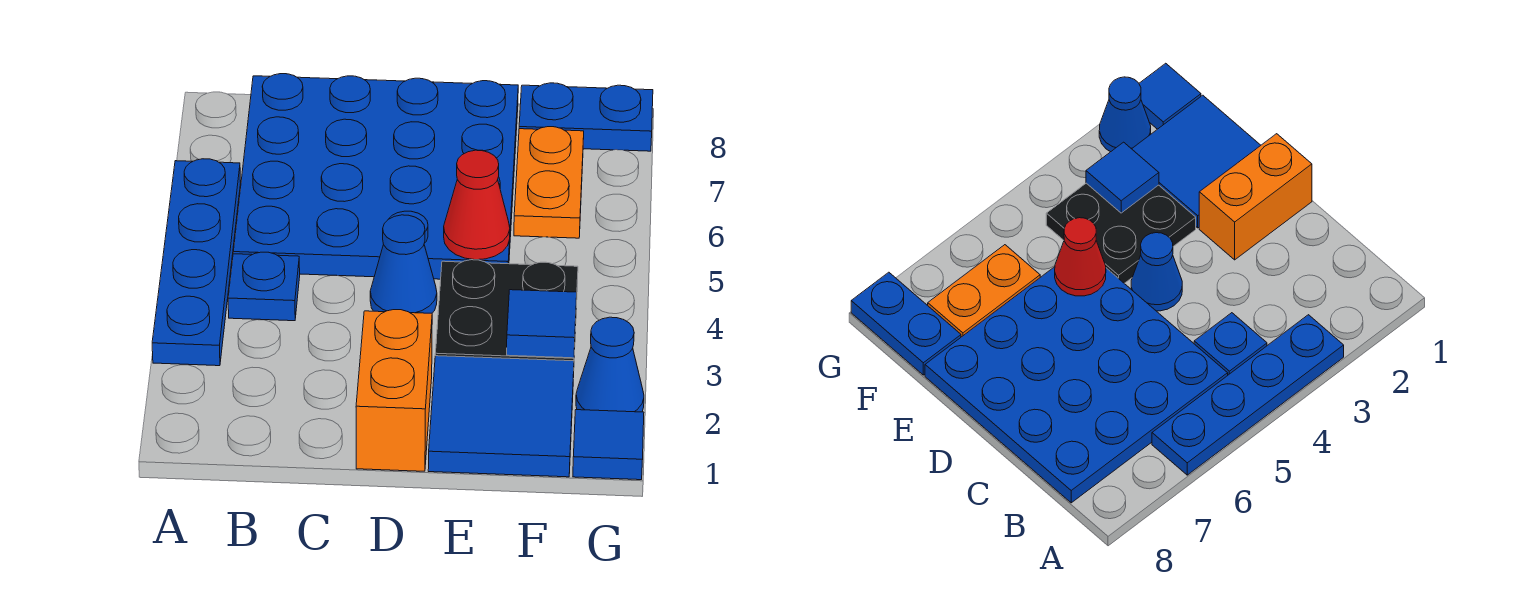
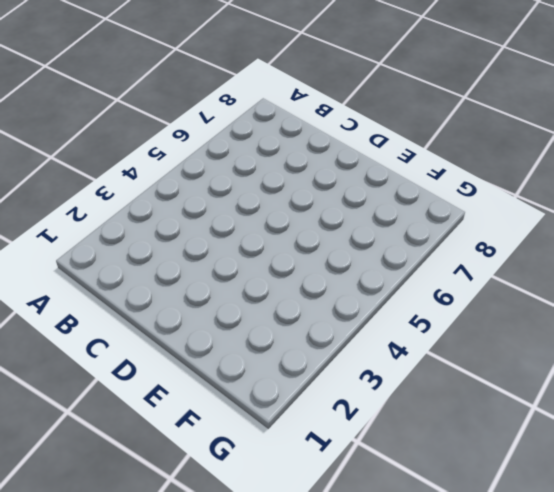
none -> blue 1x4 plate [152,159,240,366]
none -> blue 1x1 plate [228,252,300,321]
none -> blue 4x4 plate [233,74,518,279]

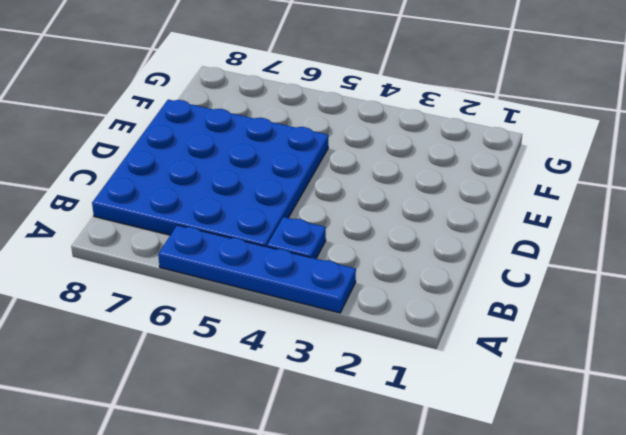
none -> orange 1x2 brick [356,310,432,471]
none -> blue 1x1 cone [370,215,437,313]
none -> blue 2x2 tile [428,356,574,477]

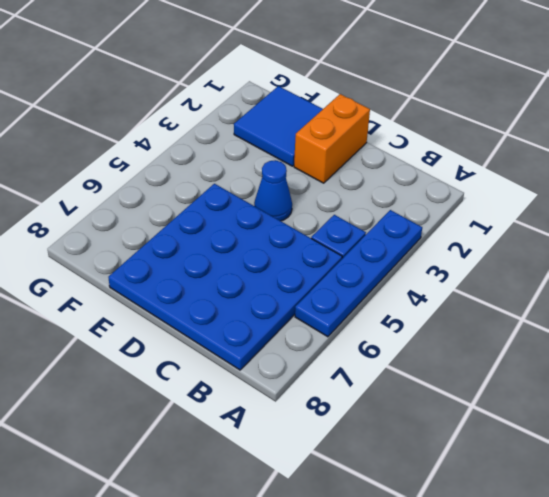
none -> black 2x2 plate [435,260,578,361]
none -> orange 1x2 plate [514,127,584,238]
none -> blue 1x2 plate [519,83,653,151]

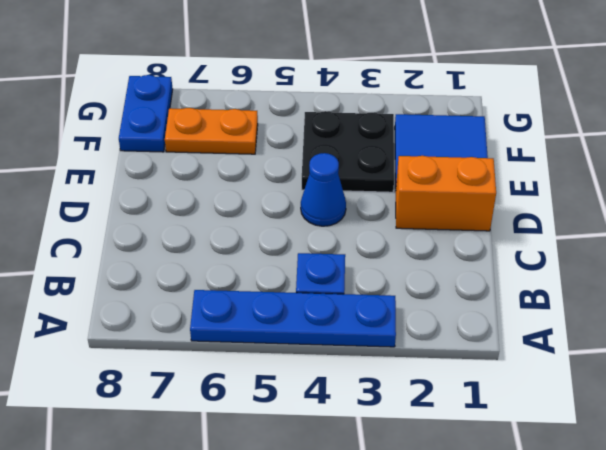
none -> blue 4x4 plate [233,74,518,279]
none -> blue 1x1 tile [573,410,644,480]
none -> blue 1x1 cone [576,317,644,412]

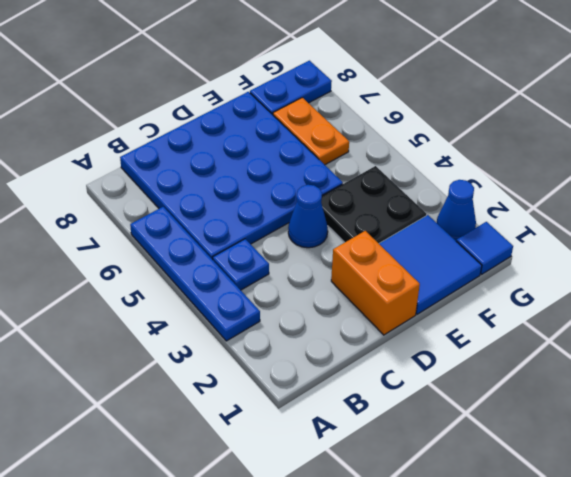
none -> red 1x1 cone [444,150,510,260]
none -> blue 1x1 tile [507,290,577,358]

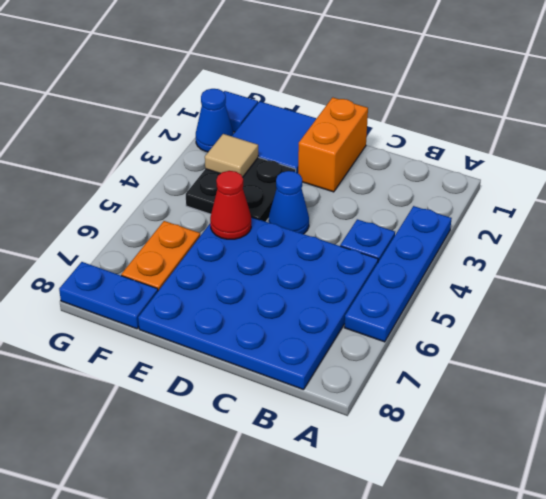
tan 1x1 tile [205,134,258,177] -> blue 1x1 tile [507,290,577,358]

